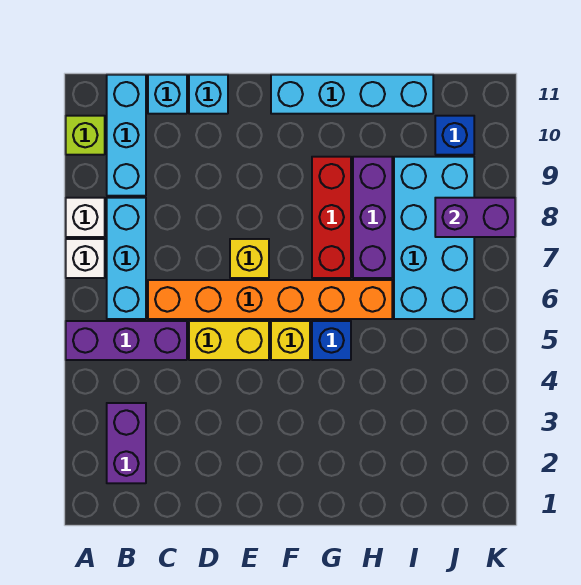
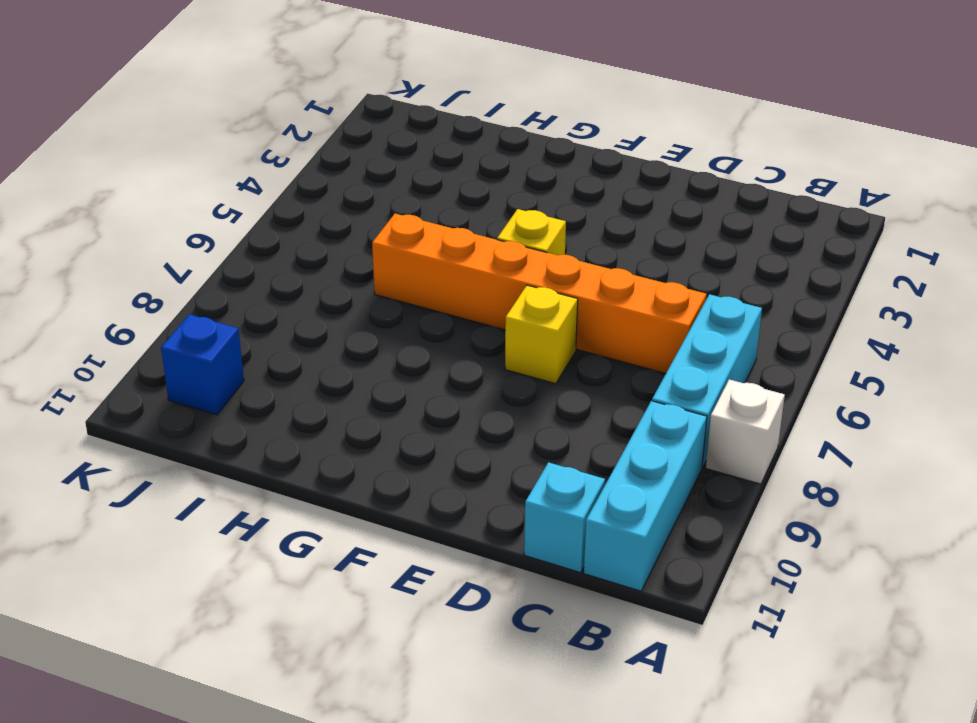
none -> purple 1x3 brick [66,321,187,360]
none -> white 1x1 brick [66,239,105,278]
none -> lime 1x1 brick [66,116,105,155]

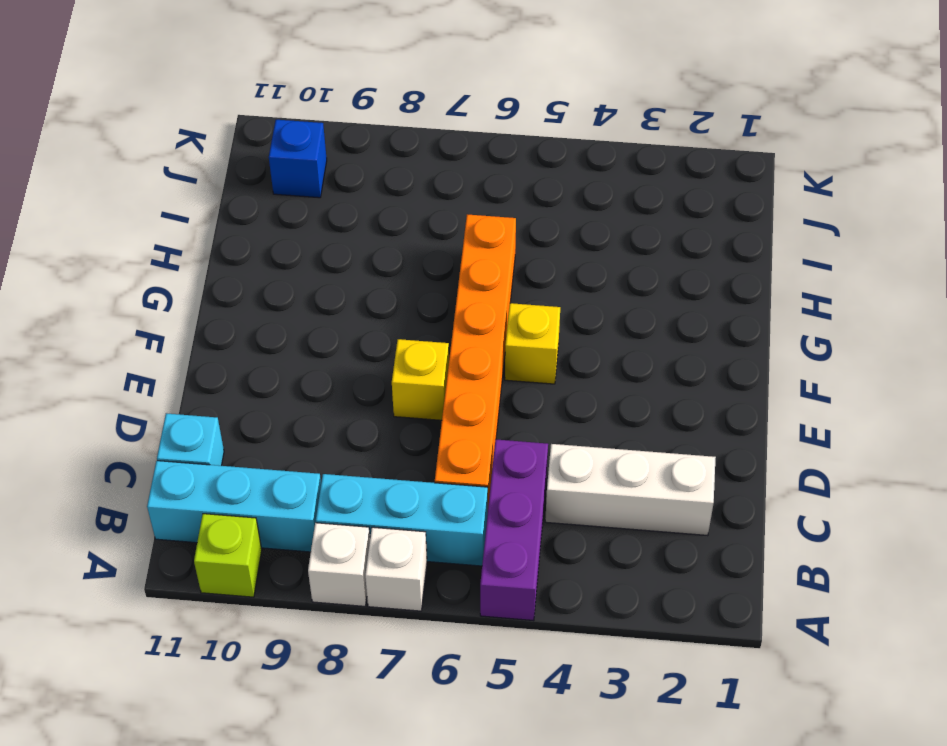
white 1x3 brick [545,444,716,536] -> none
none -> purple 1x2 brick [107,403,146,483]
none -> yellow 1x2 brick [189,321,269,360]
none -> cyan 1x1 brick [189,75,228,114]

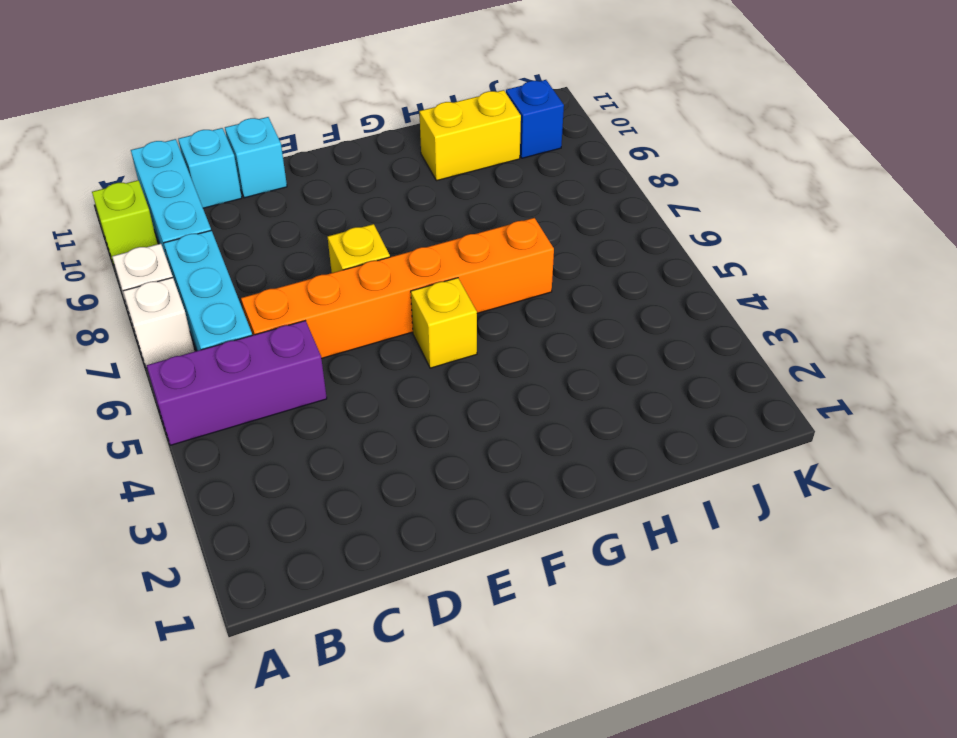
yellow 1x2 brick [419,90,521,181] -> yellow 1x2 brick moved to [189,321,269,360]
none -> purple 1x2 brick [107,403,146,483]
none -> cyan 1x4 brick [271,75,433,114]
none -> blue 1x1 brick [312,321,351,360]

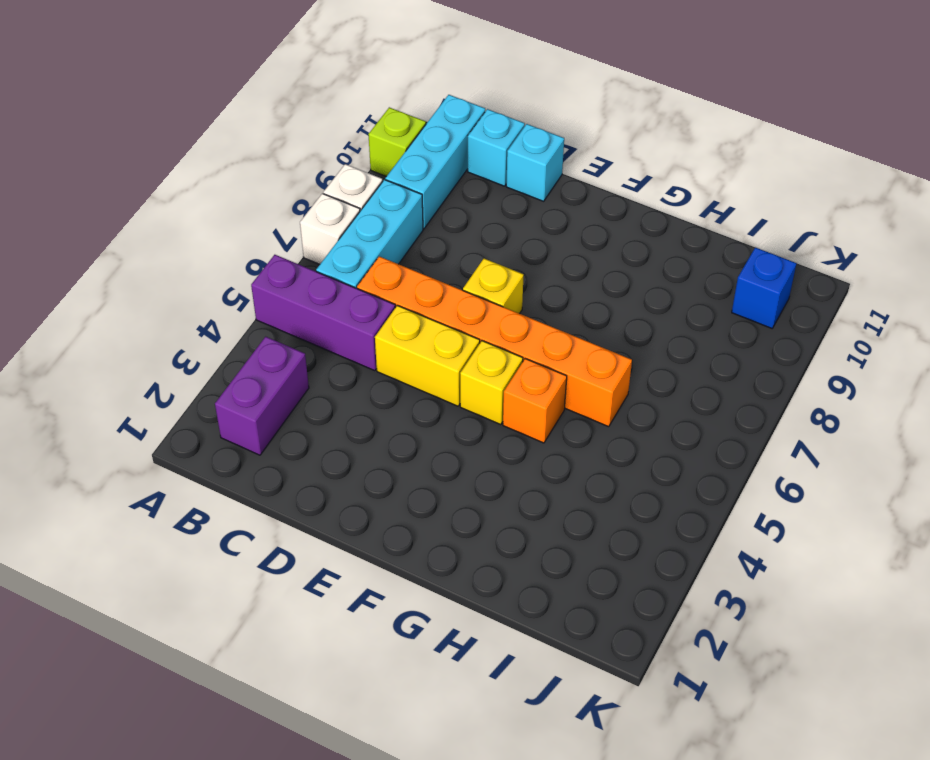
orange 1x1 brick [503,359,567,443] -> blue 1x1 brick [312,321,351,360]
none -> cyan 1x4 brick [271,75,433,114]
none -> red 1x3 brick [312,157,351,278]
none -> purple 1x3 brick [353,157,392,278]

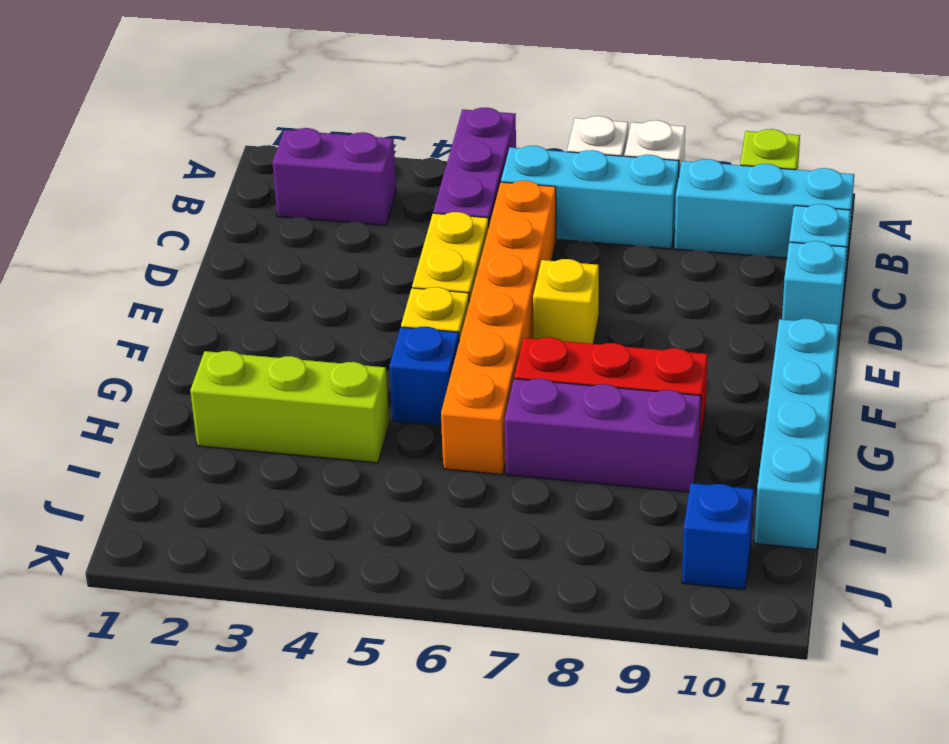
lime 1x3 brick [190,351,389,463] -> none
none -> cyan 2x4 brick [394,157,474,319]
none -> purple 1x2 brick [435,198,515,237]

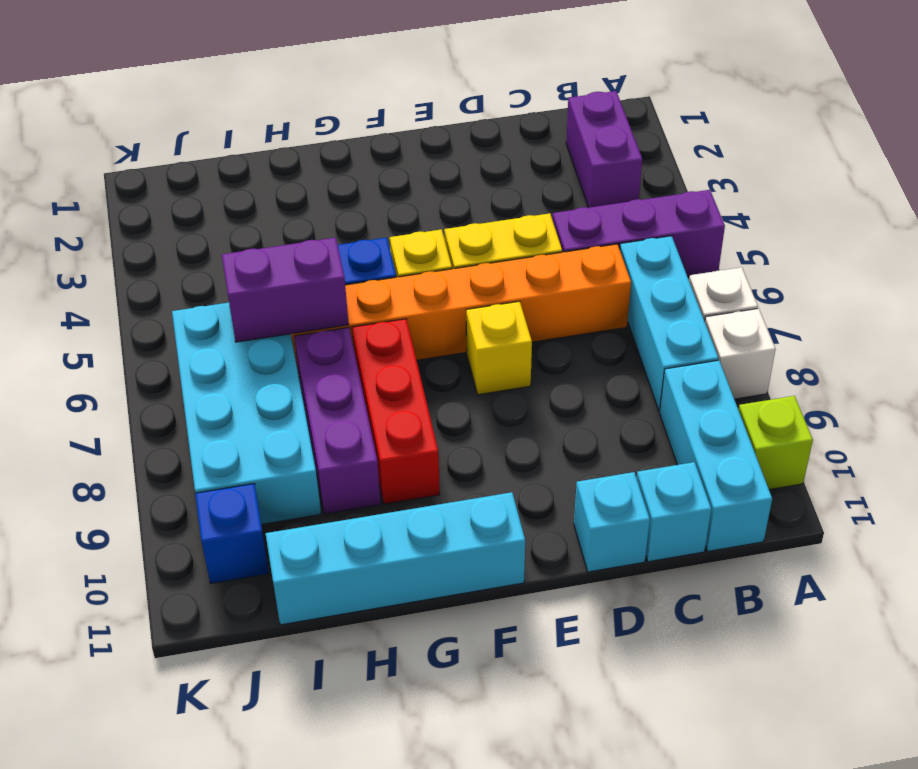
purple 1x2 brick [222,238,349,342] -> purple 1x2 brick moved to [435,198,515,237]

